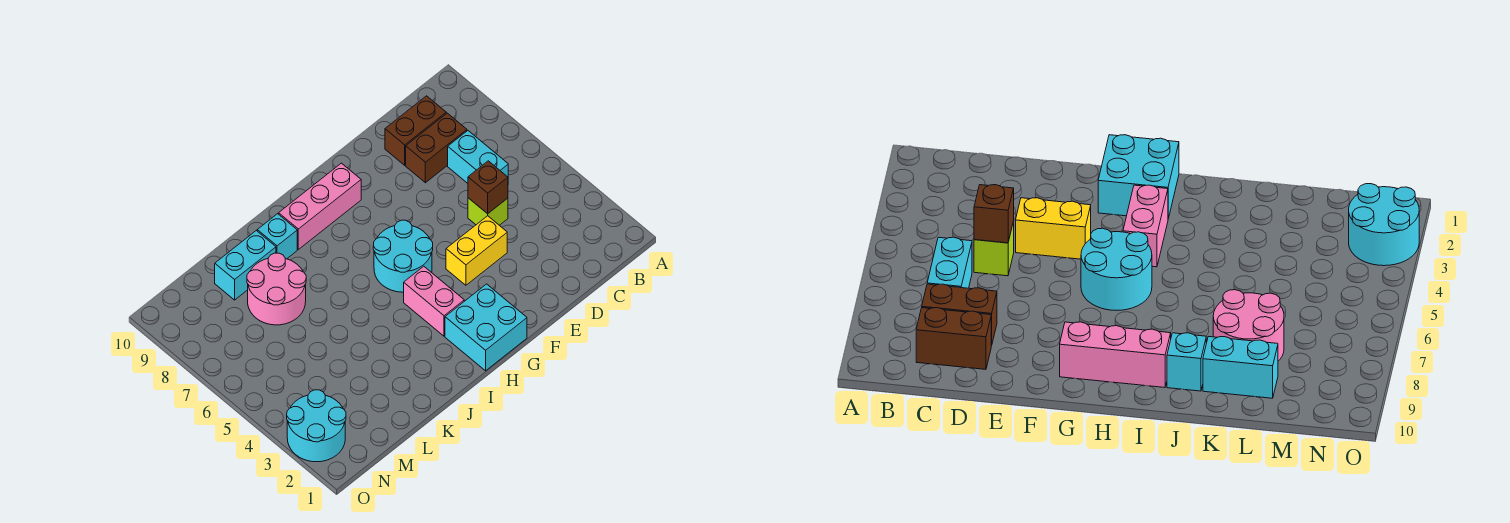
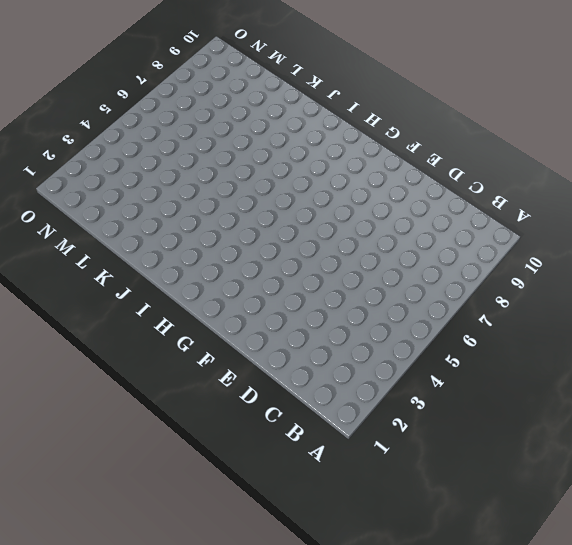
none -> cyan 1x2 brick [448,131,508,183]
none -> brown 1x2 brick [406,113,467,183]
none -> brown 1x2 brick [385,96,446,165]

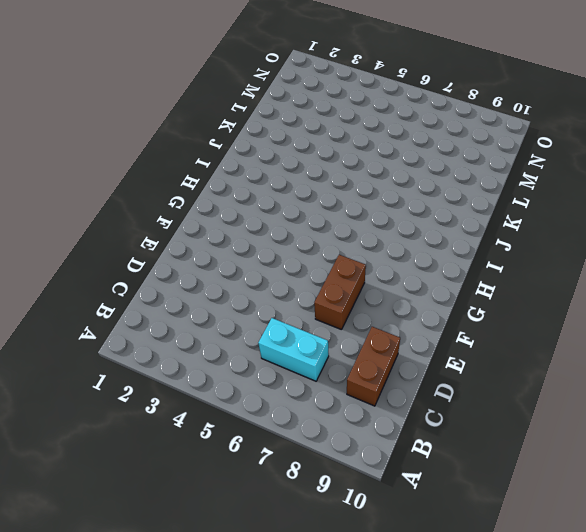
brown 1x2 brick [314,255,366,330] -> brown 1x2 brick moved to [406,113,467,183]
none -> lime 1x1 brick [468,198,508,225]
none -> yellow 1x2 brick [446,216,507,285]
none -> cyan 2x2 brick [445,284,527,371]

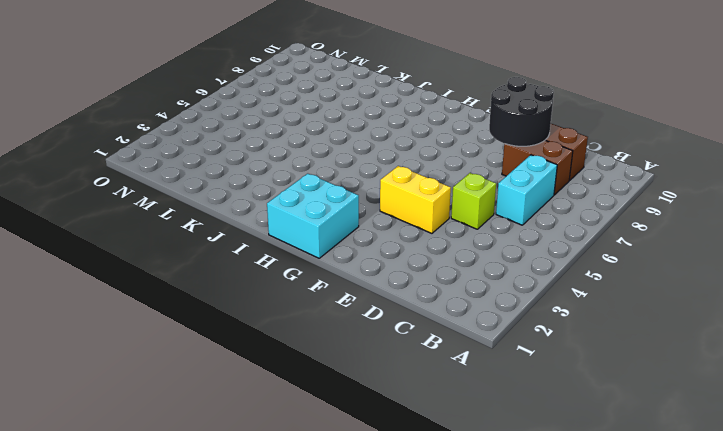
black 2x2 round brick [489,77,554,146] -> none
none -> cyan 2x2 round brick [373,220,433,292]
none -> pink 1x3 brick [279,163,361,249]
none -> pink 1x2 brick [404,266,464,336]

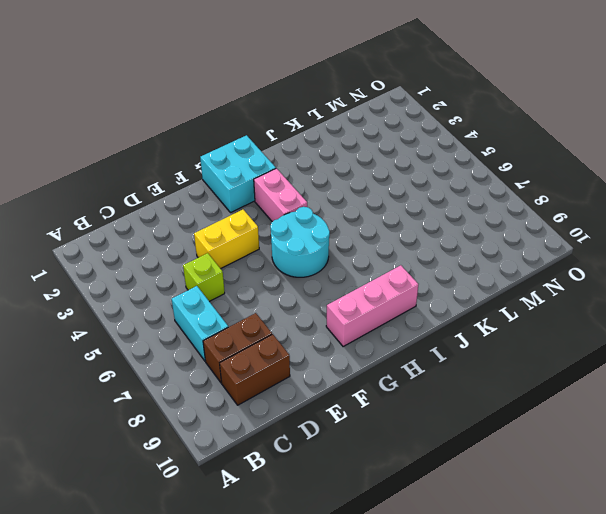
none -> cyan 1x1 brick [257,214,297,259]
none -> pink 2x2 round brick [247,253,306,325]
none -> cyan 1x2 brick [215,231,276,300]

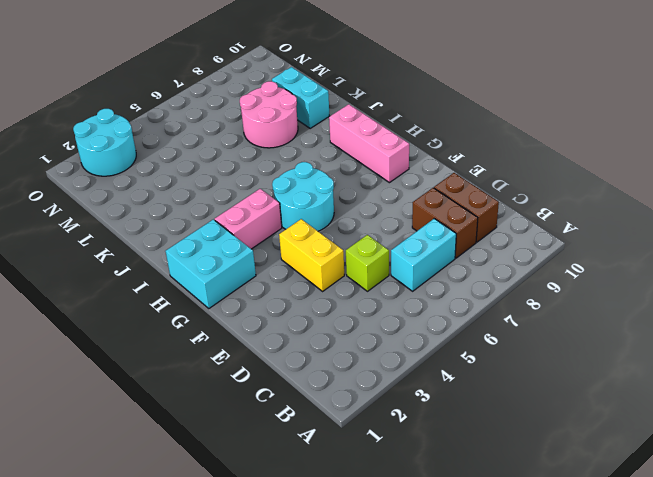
none -> cyan 1x1 brick [257,214,297,259]
none -> brown 1x1 brick [468,161,508,214]

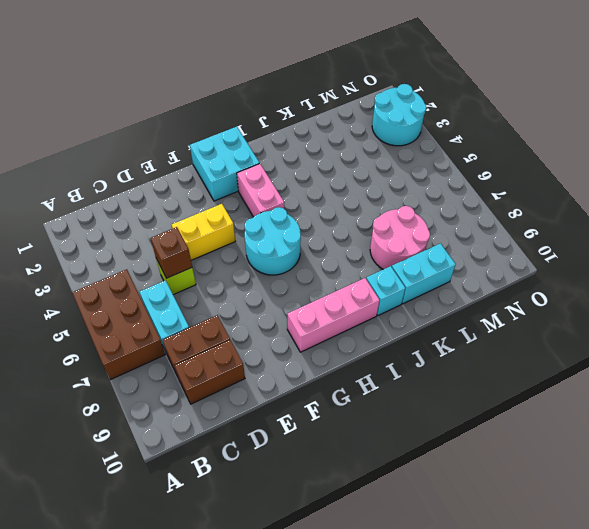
brown 2x3 brick [72,269,165,380] -> none

